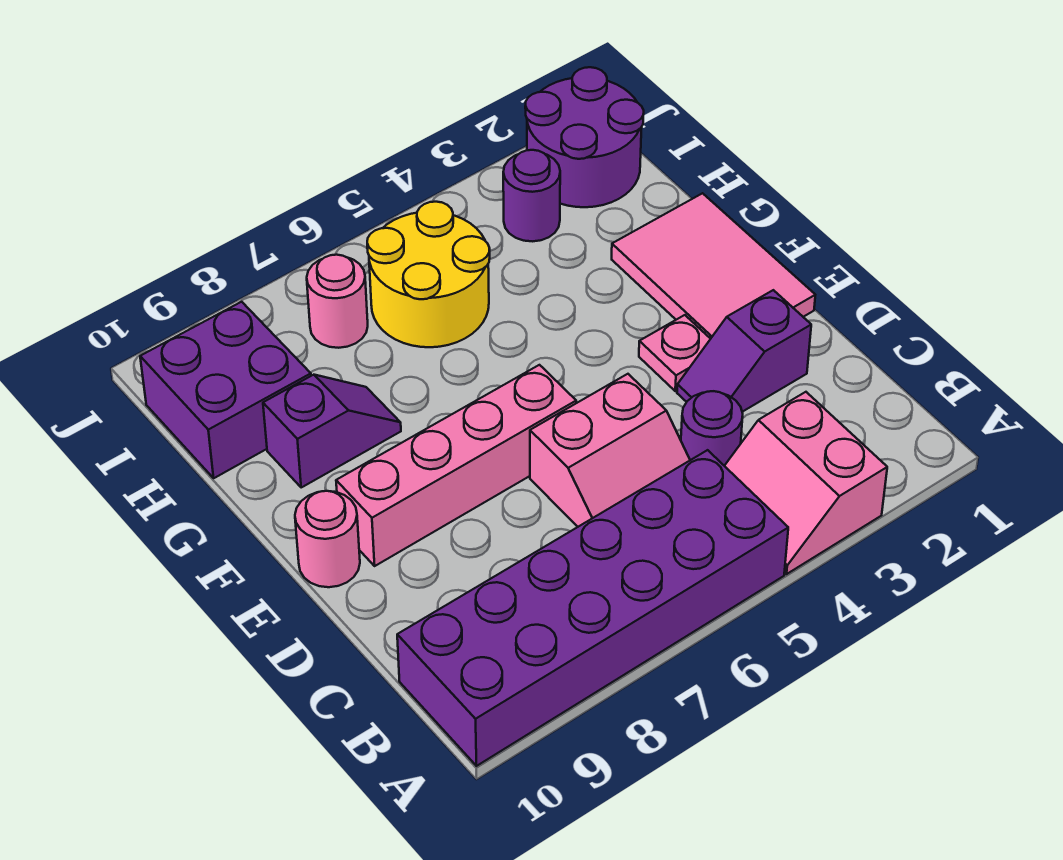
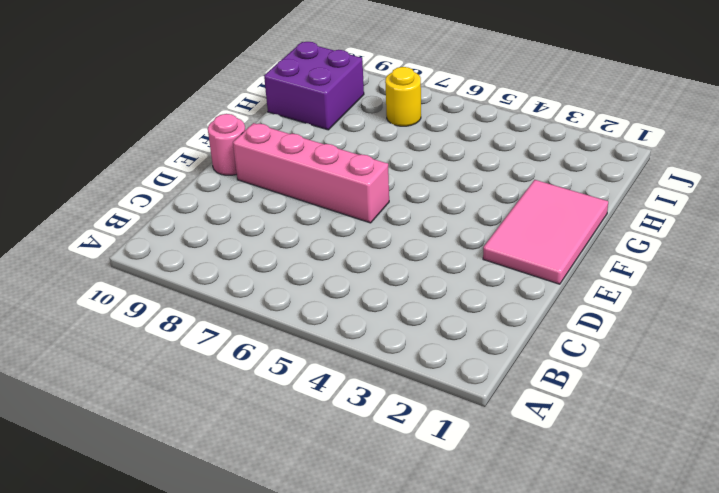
yellow 1x1 round brick [385,67,421,126] -> pink 1x1 round brick [307,255,368,348]
none -> pink 2x2 slope [725,392,887,574]
none -> purple 2x6 brick [397,450,788,766]
none -> purple 1x1 round brick [681,391,743,466]

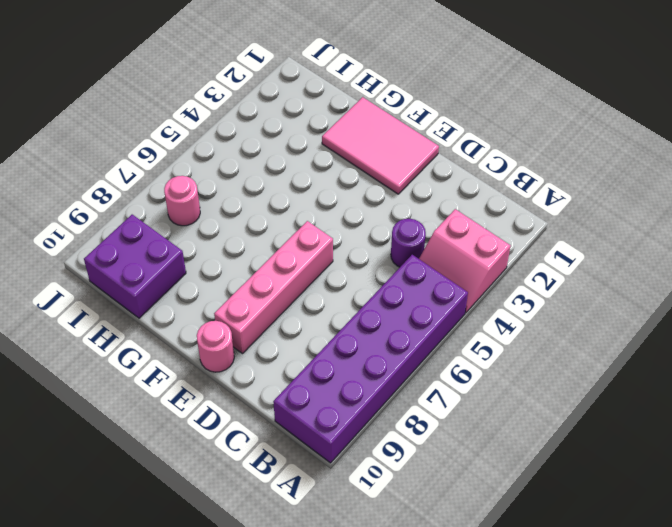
none -> pink 2x2 slope [530,374,690,527]
none -> purple 1x2 slope [677,290,811,412]
none -> pink 1x1 plate [639,315,710,391]

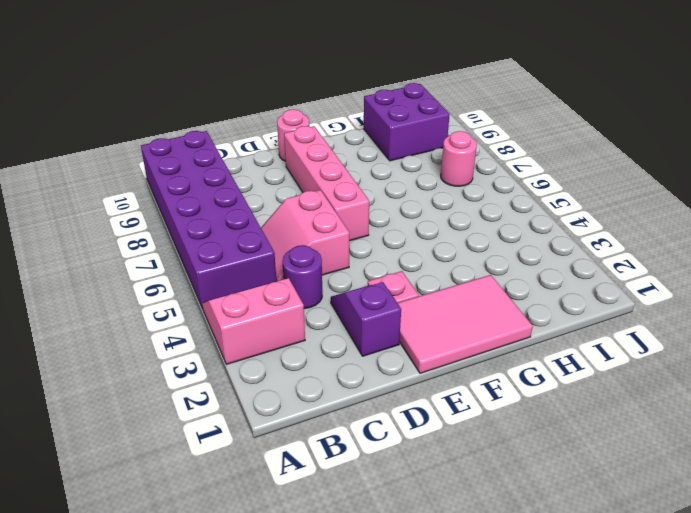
none -> purple 1x2 slope [263,375,401,487]
none -> yellow 2x2 round brick [367,202,490,347]
none -> purple 2x2 round brick [525,67,644,207]

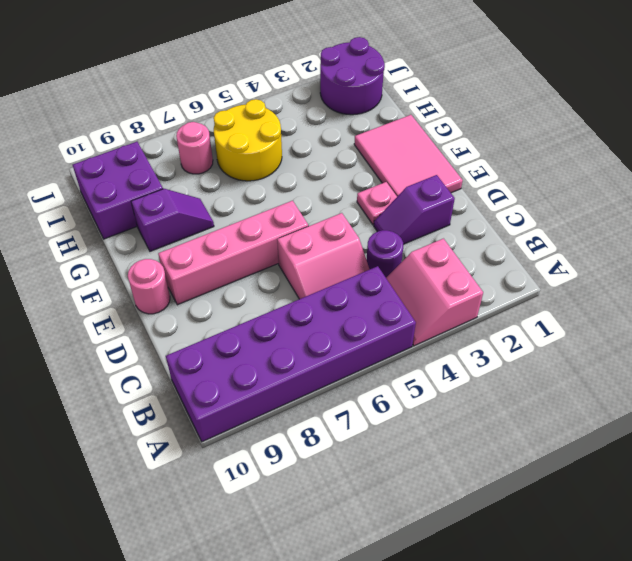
none -> purple 1x1 round brick [503,150,560,241]

